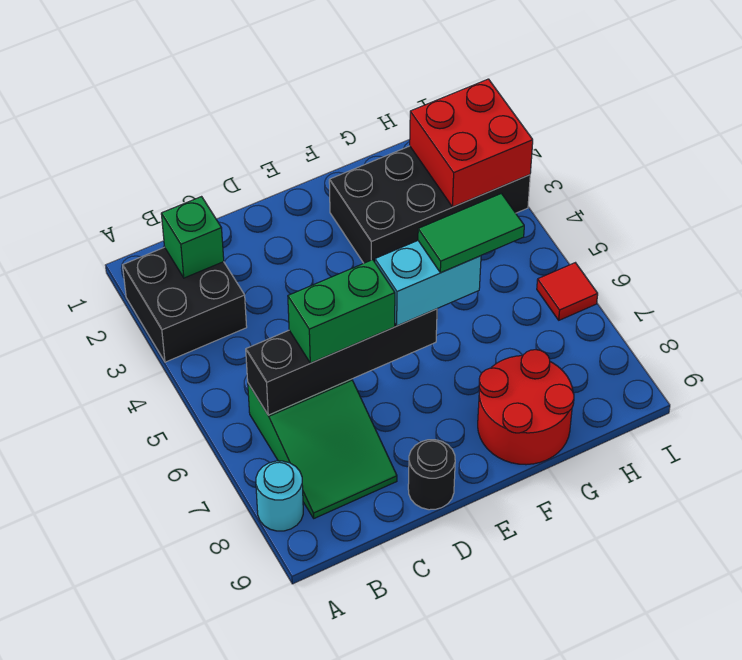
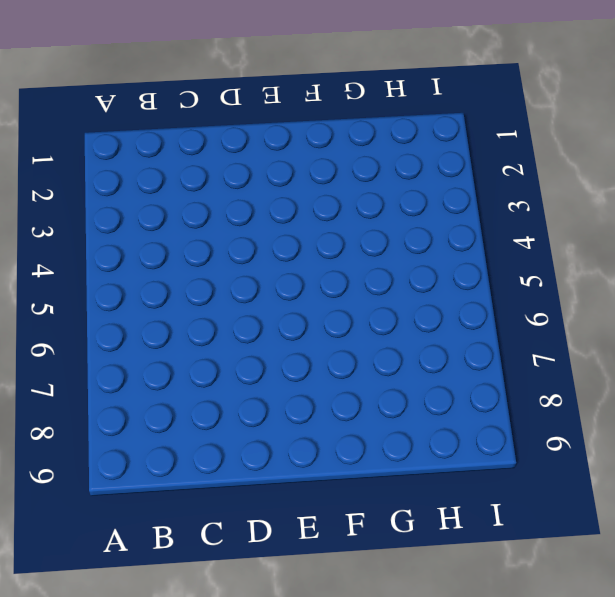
none -> black 2x2 brick [123,247,247,362]
none -> cyan 1x1 round brick [256,461,303,531]
none -> green 2x3 slope [248,379,397,518]

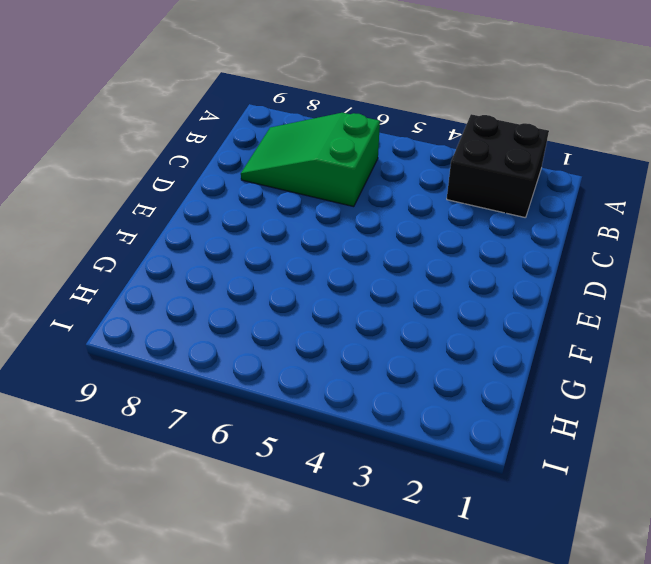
none -> cyan 1x1 round brick [256,461,303,531]
none -> black 1x1 round brick [408,440,455,510]
none -> black 2x4 brick [329,146,530,263]

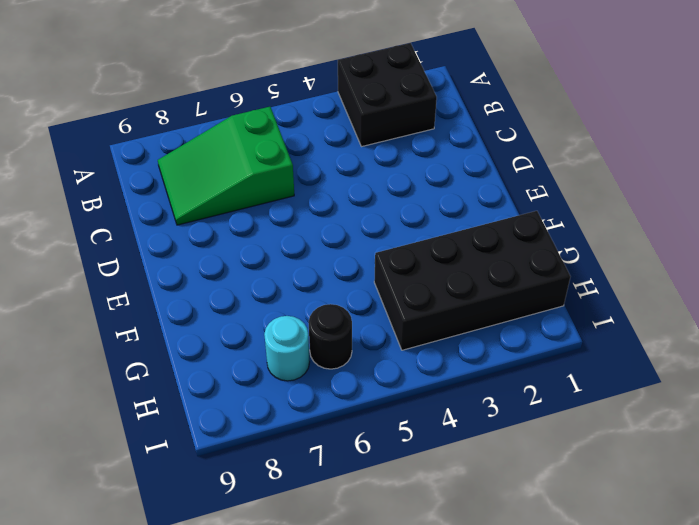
black 2x4 brick [374,211,570,350] -> black 2x4 brick turned to [329,146,530,263]
black 1x1 round brick [309,304,352,369] -> black 1x1 round brick moved to [408,440,455,510]
cyan 1x1 round brick [264,316,310,381] -> cyan 1x1 round brick moved to [256,461,303,531]
none -> red 2x2 round brick [478,350,574,465]
none -> red 1x1 tile [537,263,598,320]
none -> green 1x1 brick [161,197,224,278]

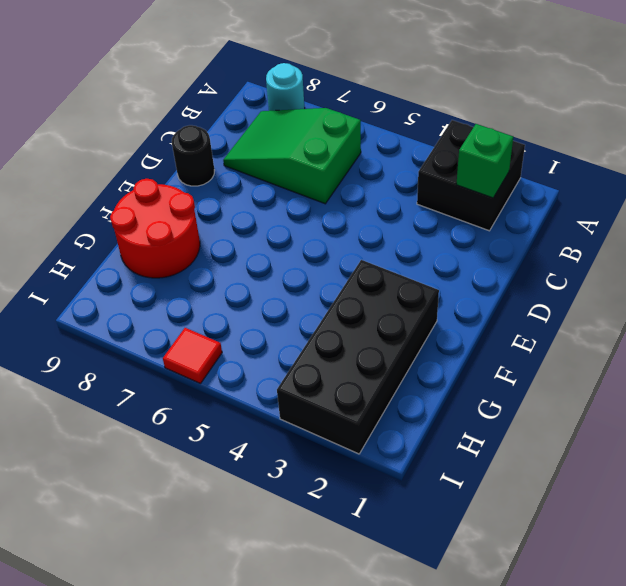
none -> black 1x4 brick [246,309,437,415]
none -> red 2x2 brick [410,79,533,207]
none -> green 1x2 brick [288,260,395,363]

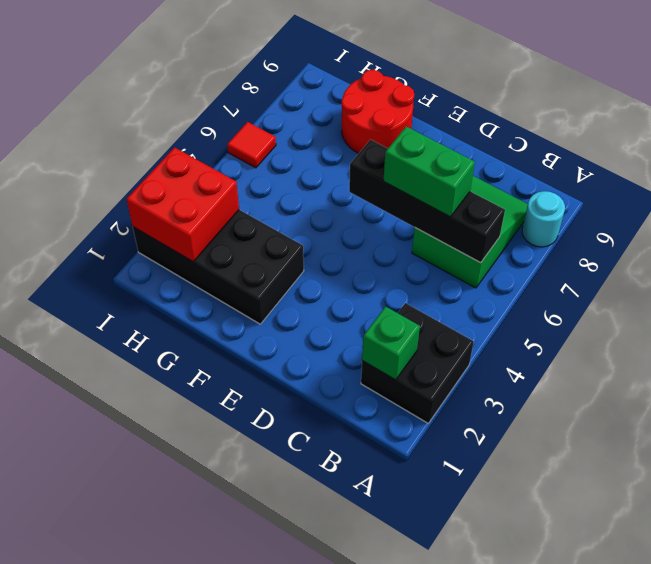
none -> black 1x1 round brick [408,440,455,510]
none -> cyan 1x2 brick [375,241,481,326]
none -> green 1x2 tile [418,194,524,273]

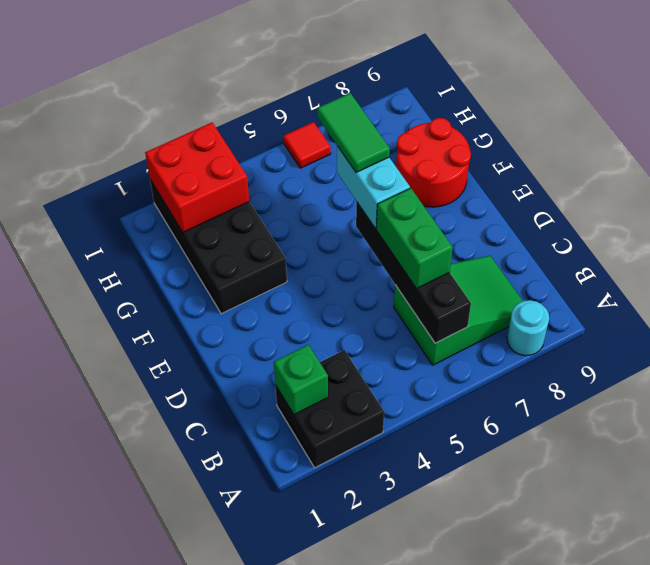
none -> black 1x1 round brick [408,440,455,510]

